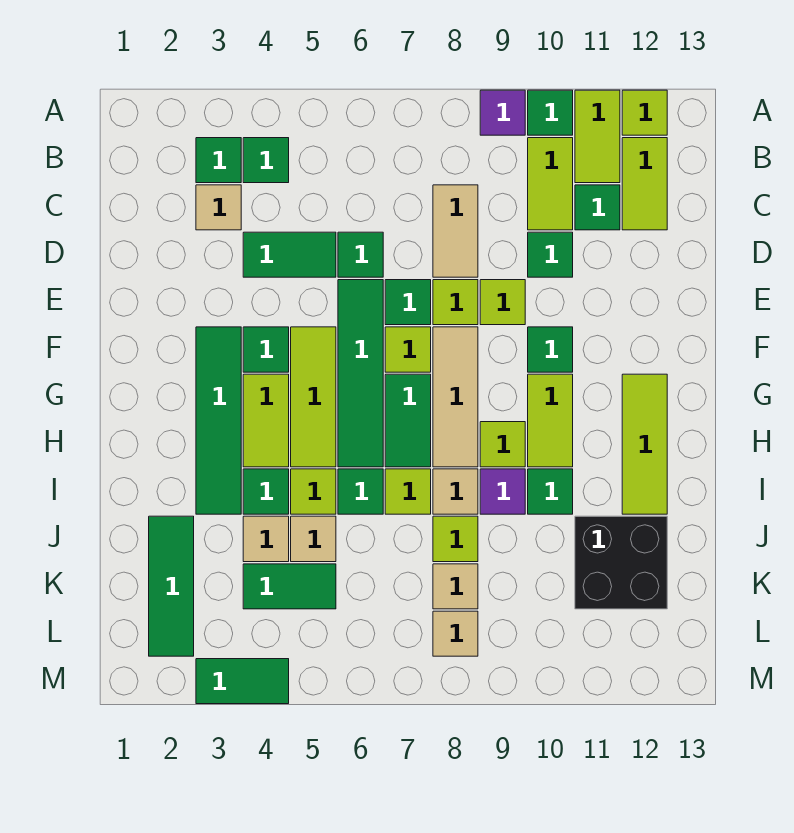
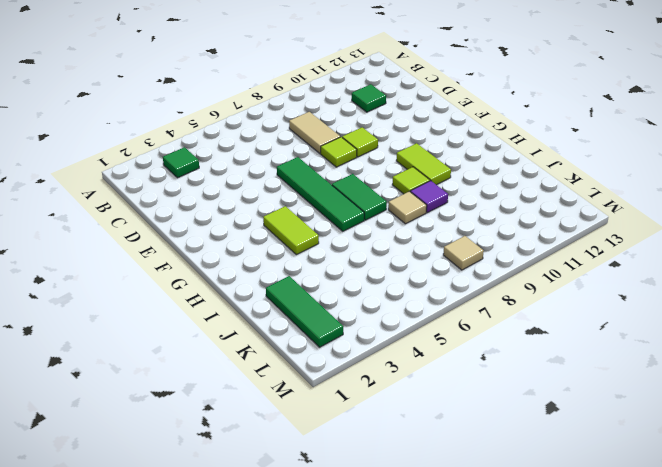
none -> purple 1x1 tile [480,90,525,135]
none -> green 1x1 tile [528,90,573,135]
none -> lime 1x2 tile [575,90,620,183]
none -> lime 1x1 tile [622,90,667,135]

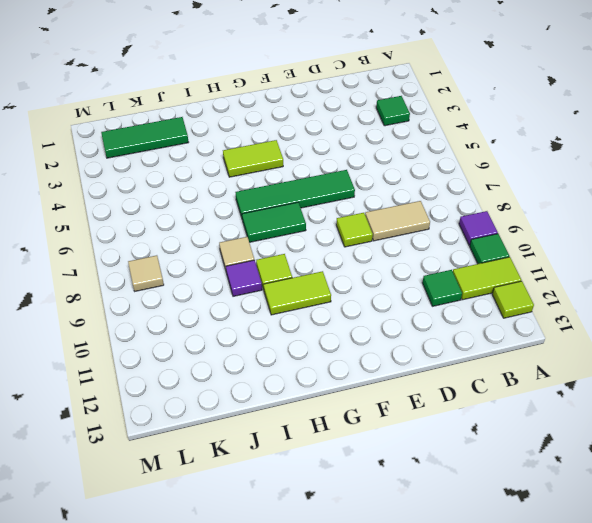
none -> green 1x1 tile [243,138,289,183]
none -> lime 1x2 tile [528,138,573,230]
none -> lime 1x2 tile [622,138,667,230]
none -> tan 1x1 tile [196,185,241,230]

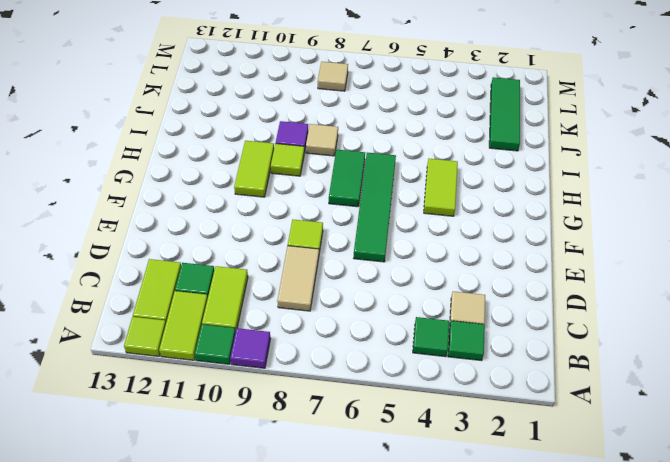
none -> green 1x2 tile [243,232,336,277]
none -> green 1x1 tile [338,232,383,277]
none -> green 1x1 tile [528,232,573,277]
none -> green 1x1 tile [385,280,431,325]

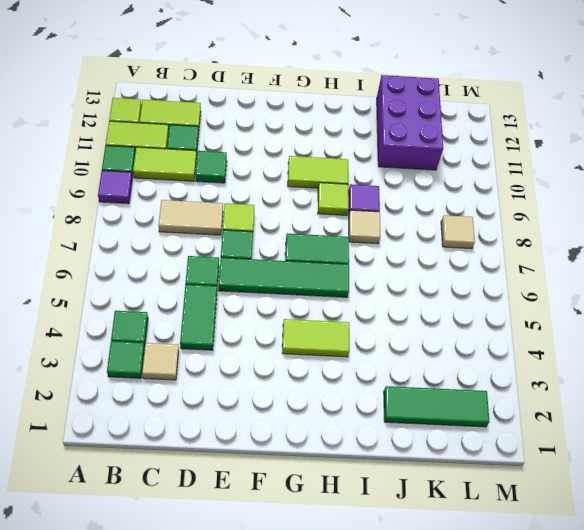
purple 2x3 brick [377,75,443,170] -> black 2x2 brick [575,516,667,609]
none -> lime 1x1 tile [480,280,525,325]
none -> green 1x4 tile [196,327,241,514]
none -> green 1x1 tile [243,327,289,372]
none -> lime 1x3 tile [291,327,336,467]

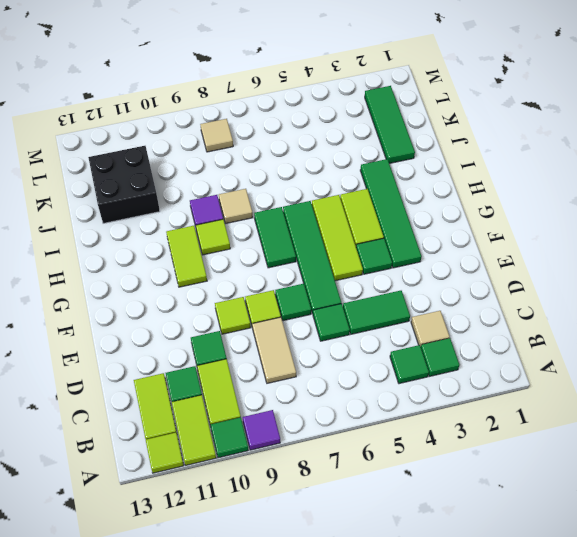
none -> lime 1x1 tile [385,327,431,372]
none -> tan 1x3 tile [433,327,478,467]
none -> green 1x1 tile [528,327,573,372]
none -> lime 1x3 tile [622,374,667,514]

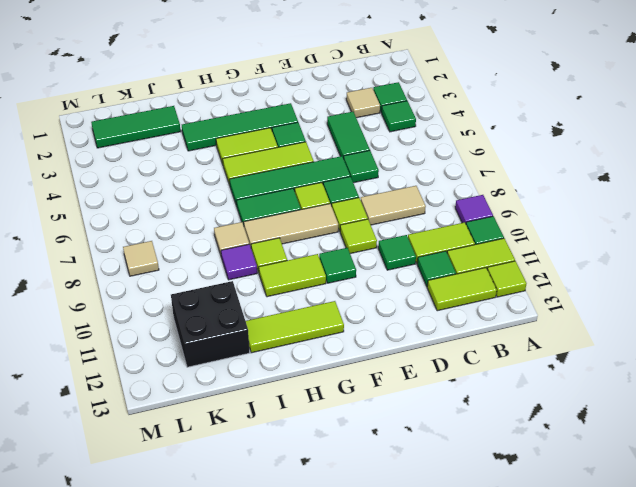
none -> green 1x1 tile [243,469,289,514]
none -> lime 1x1 tile [291,469,336,514]
none -> green 1x1 tile [338,469,383,514]
none -> lime 1x1 tile [385,469,431,514]

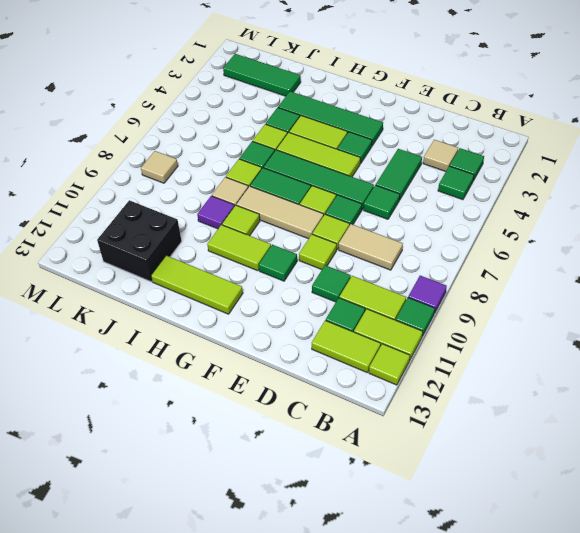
none -> green 1x1 tile [528,469,573,514]
none -> tan 1x1 tile [243,516,289,562]
none -> tan 1x1 tile [291,516,336,562]
none -> lime 1x1 tile [433,516,478,562]

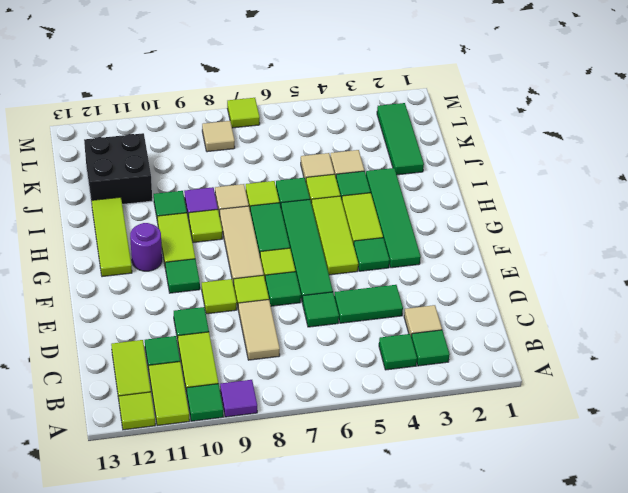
purple 1x1 round brick [130,223,162,271] -> none
lime 1x1 tile [227,98,260,128] -> lime 1x1 tile moved to [433,516,478,562]
none -> green 1x2 tile [243,564,336,609]
none -> tan 1x1 tile [433,564,478,609]
none -> green 1x2 tile [196,659,289,704]

